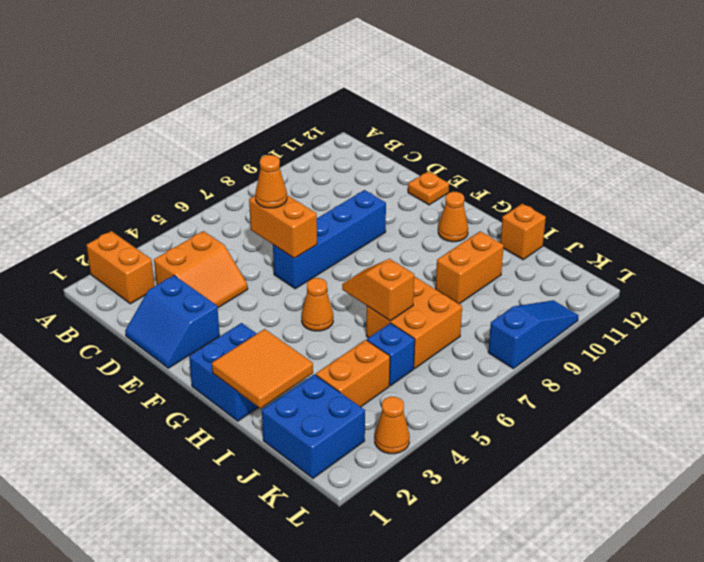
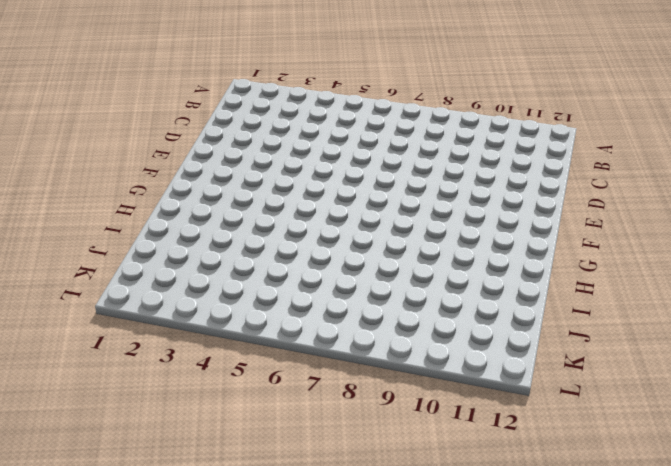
none -> orange 1x2 brick [87,231,155,304]
none -> orange 2x2 slope [154,231,248,308]
none -> blue 2x2 slope [125,275,220,368]

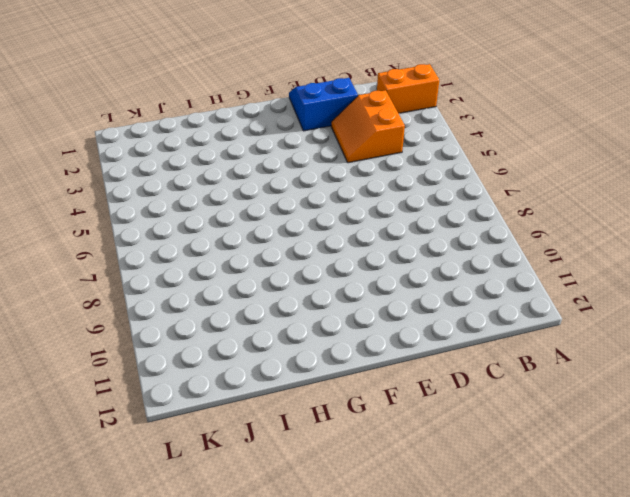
none -> blue 1x4 brick [273,190,386,289]
none -> orange 1x1 plate [408,172,449,205]
none -> blue 2x2 brick [189,323,258,421]

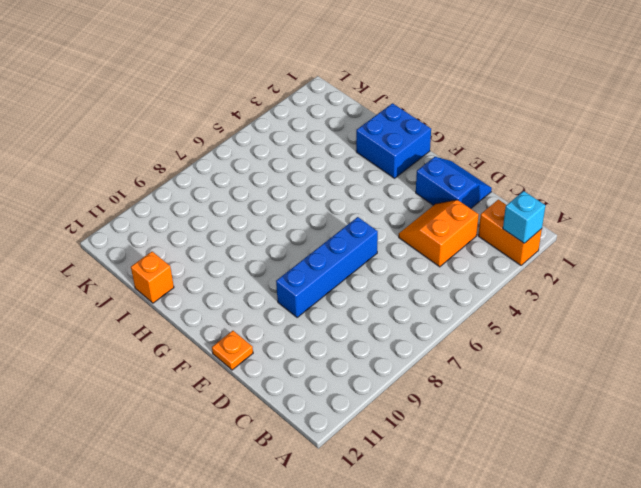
cyan 1x1 brick [503,191,545,243] -> none
none -> orange 1x1 cone [302,278,333,331]
none -> orange 1x1 cone [438,192,468,242]
none -> orange 2x2 brick [366,276,462,368]

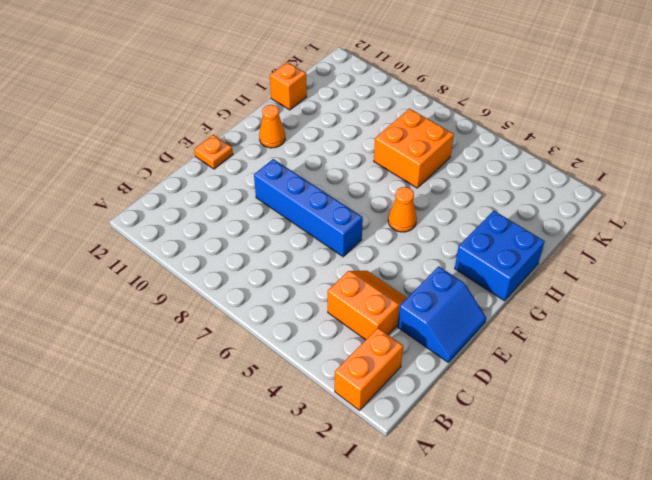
none -> orange 1x2 brick [436,231,504,304]
none -> blue 2x2 brick [262,374,365,478]
none -> orange 1x2 brick [316,340,390,407]

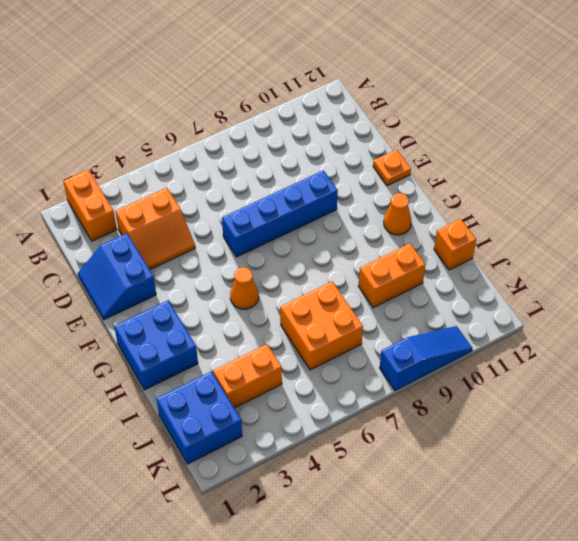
none -> blue 1x1 brick [367,323,415,386]
none -> orange 1x1 cone [375,397,410,454]
none -> orange 1x2 brick [249,195,317,258]

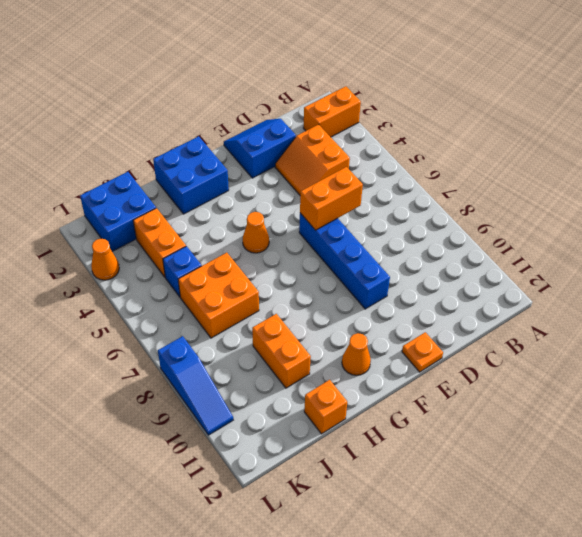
none -> orange 2x2 tile [212,329,313,408]
none -> orange 1x2 slope [342,259,414,321]
none -> orange 1x1 cone [255,155,287,208]

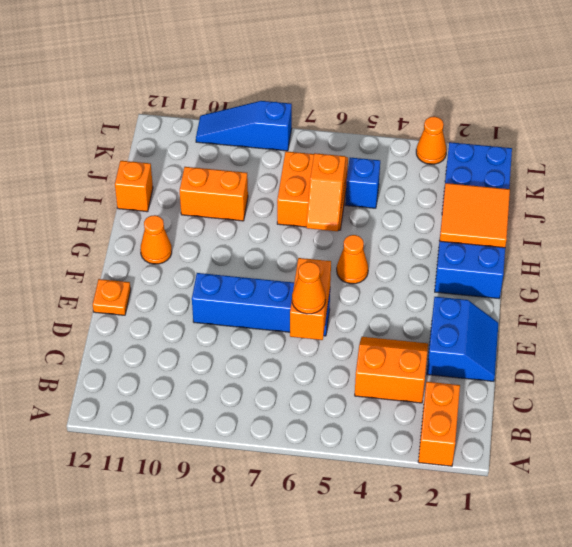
none -> orange 1x2 brick [316,340,390,407]

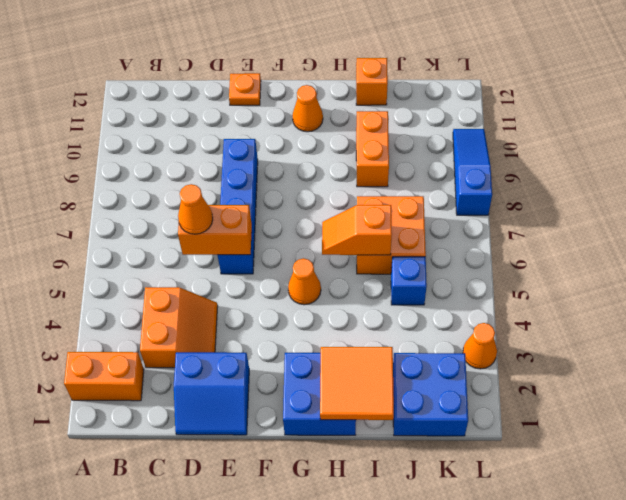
none -> orange 1x2 brick [316,340,390,407]

